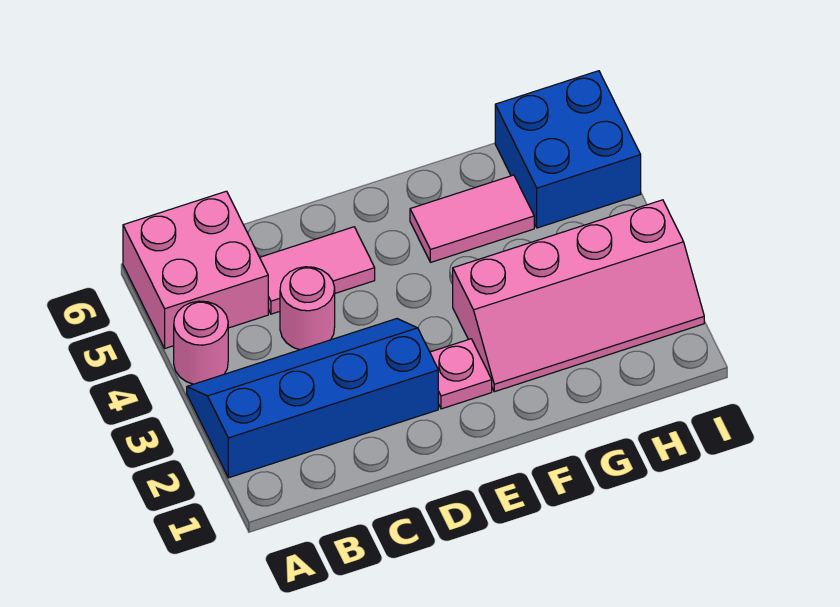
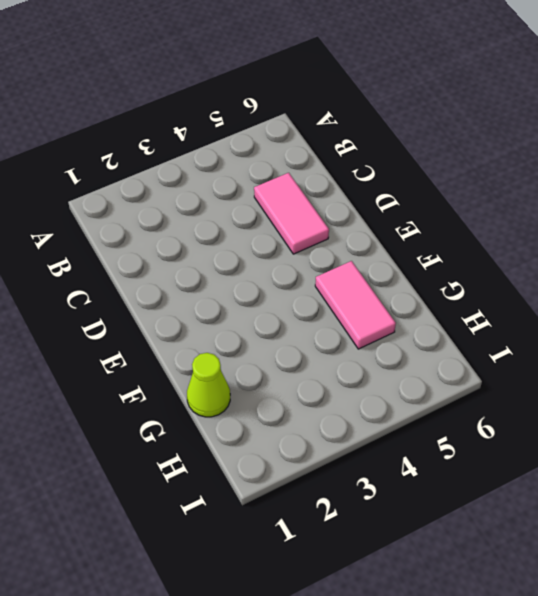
lime 1x1 cone [187,353,230,417] -> none
none -> blue 2x4 slope [187,319,438,478]
none -> pink 1x1 round brick [174,301,228,384]

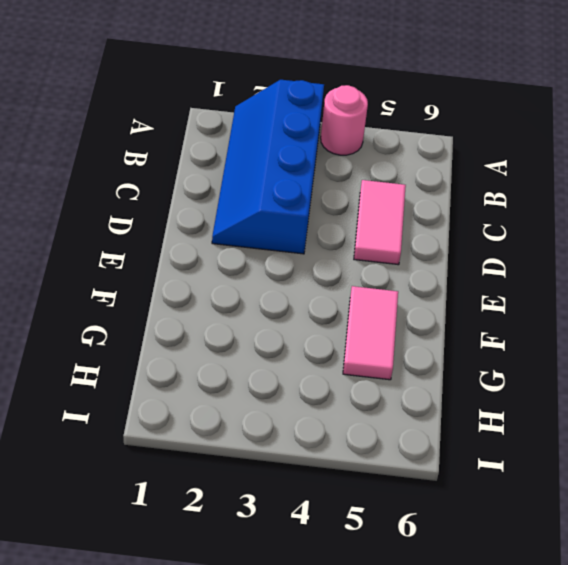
blue 2x4 slope [212,80,324,254] -> blue 2x4 slope turned to [187,319,438,478]
none -> pink 2x2 brick [123,191,268,348]
none -> pink 1x1 round brick [280,267,335,350]

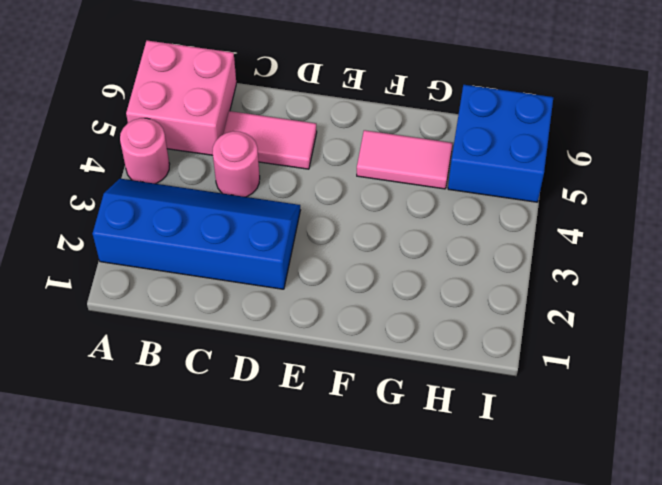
none -> pink 1x1 plate [430,339,492,409]
none -> pink 2x4 slope [453,200,704,392]

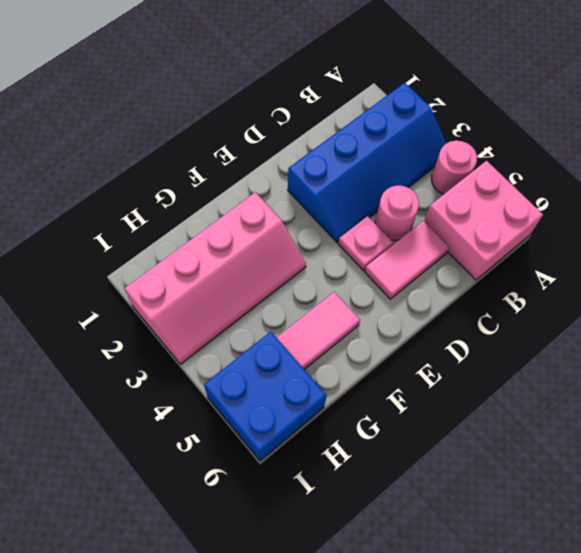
pink 1x1 plate [338,216,393,270] -> pink 1x1 plate moved to [430,339,492,409]
pink 2x4 slope [125,192,306,364] -> pink 2x4 slope turned to [453,200,704,392]

